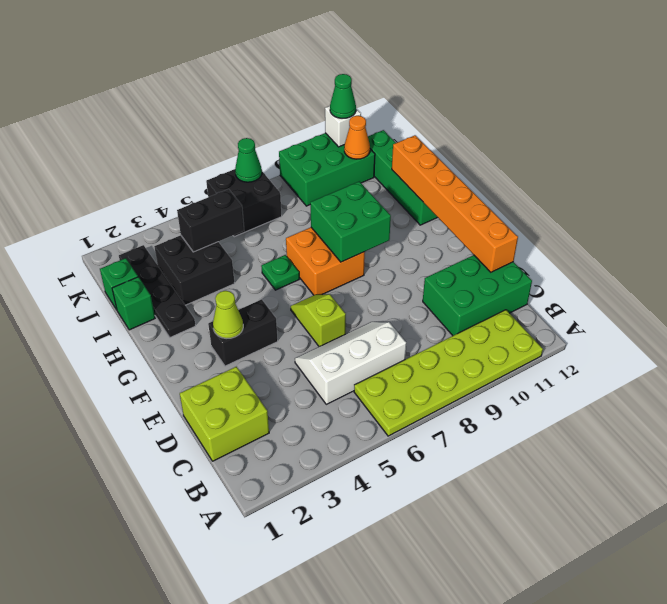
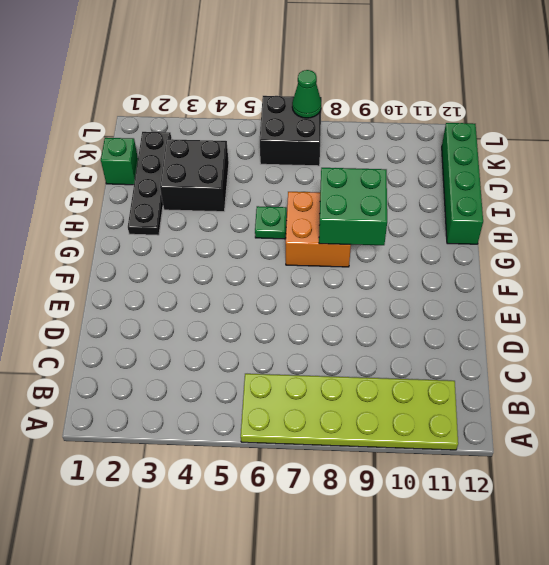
none -> lime 2x2 brick [180,366,269,461]
none -> white 2x3 slope [295,322,406,404]
none -> green 2x3 brick [423,255,532,336]

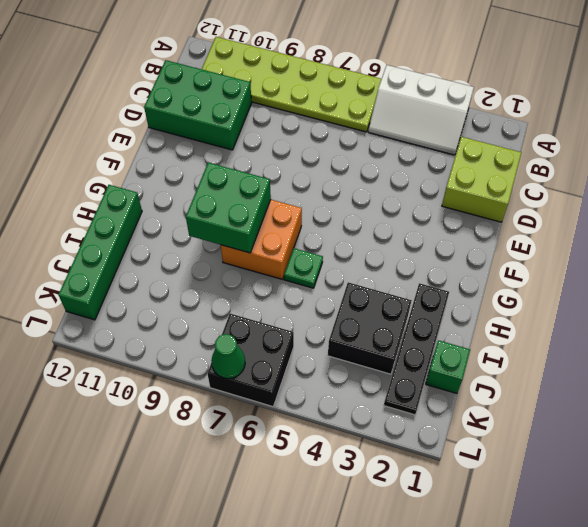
white 2x3 slope [368,65,474,155] -> white 2x3 slope moved to [295,322,406,404]
none -> lime 1x2 slope [291,294,346,347]
none -> black 1x2 brick [208,299,278,366]
none -> green 1x1 brick [112,277,155,330]

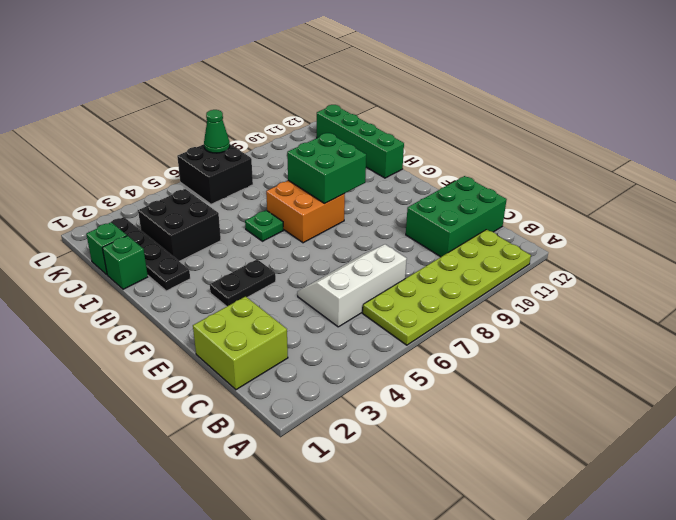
black 1x2 plate [210,259,276,307] -> black 1x2 brick [208,299,278,366]
none -> lime 1x2 slope [291,294,346,347]
none -> green 2x3 brick [279,133,375,206]
none -> orange 1x6 brick [392,135,518,272]

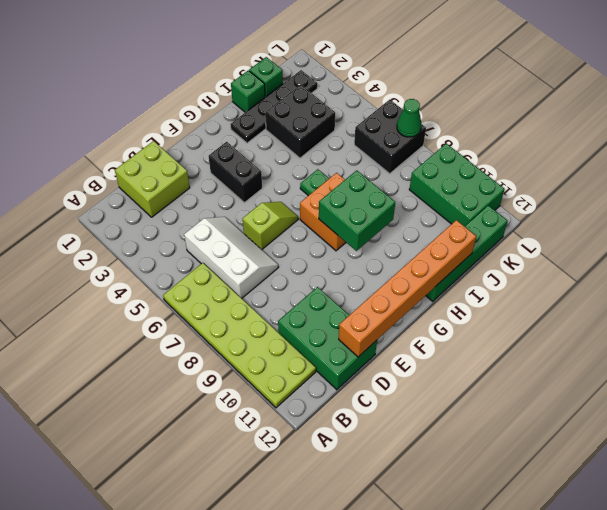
none -> lime 1x1 cone [213,291,243,339]
none -> black 1x2 brick [177,189,244,252]
none -> orange 1x1 cone [344,116,370,159]

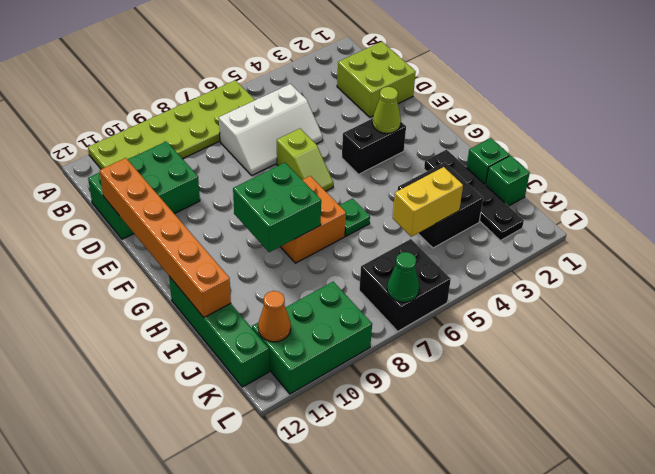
yellow 1x2 brick [393,167,463,237] -> black 1x2 brick [177,189,244,252]
none -> white 1x1 brick [325,106,361,147]
none -> green 1x1 cone [330,74,356,118]

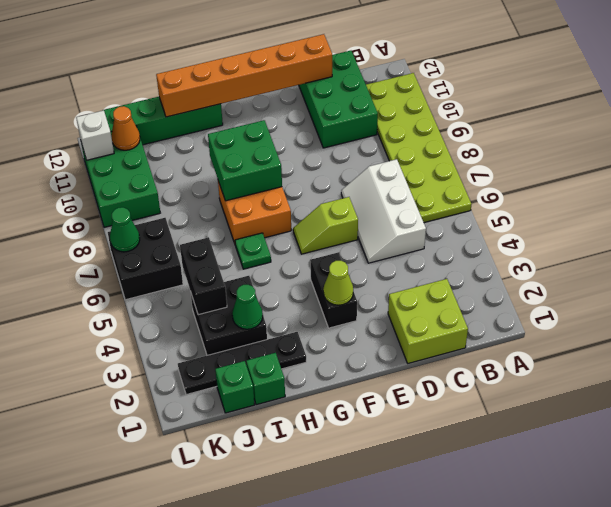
green 1x1 cone [232,285,263,329] -> green 1x1 cone moved to [330,74,356,118]

